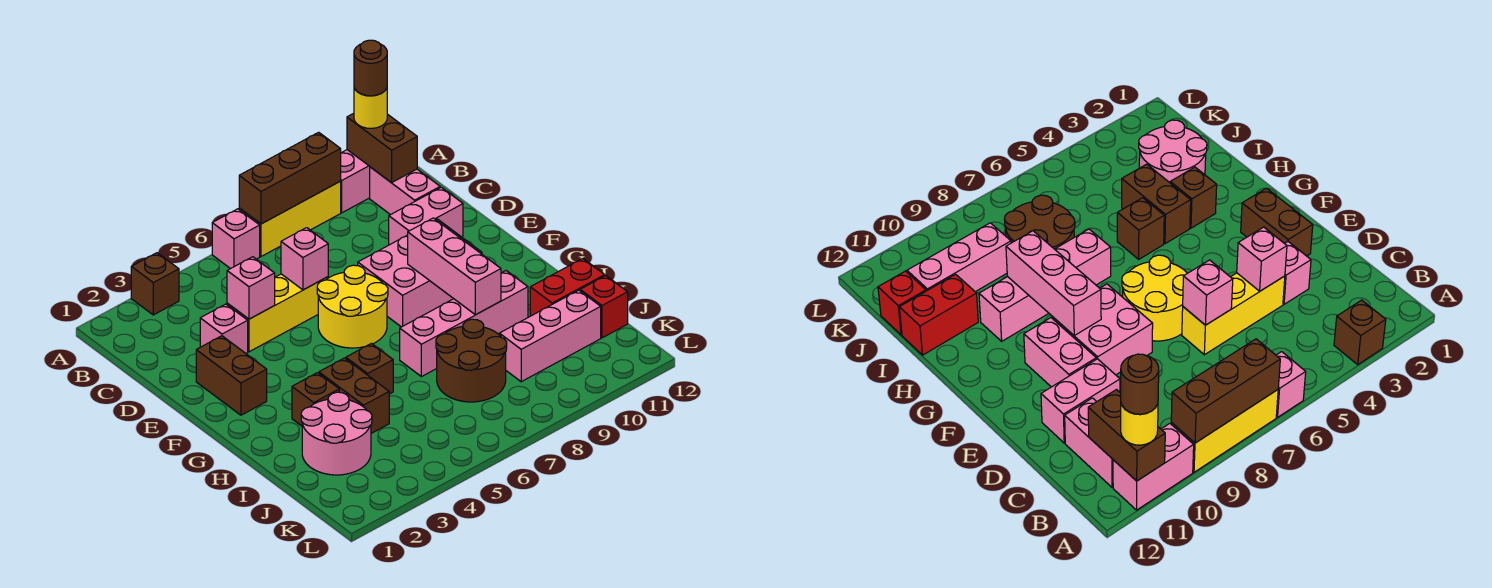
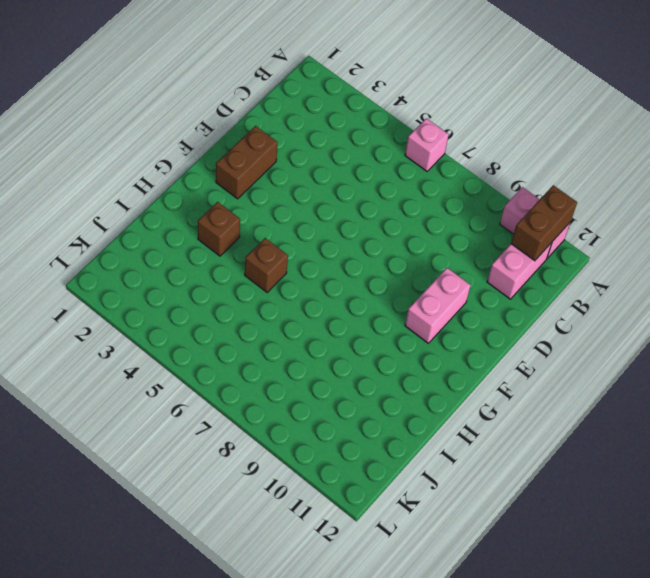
none -> brown 1x1 brick [131,253,179,315]
none -> yellow 1x3 brick [239,181,341,256]
none -> pink 1x1 brick [200,304,248,353]

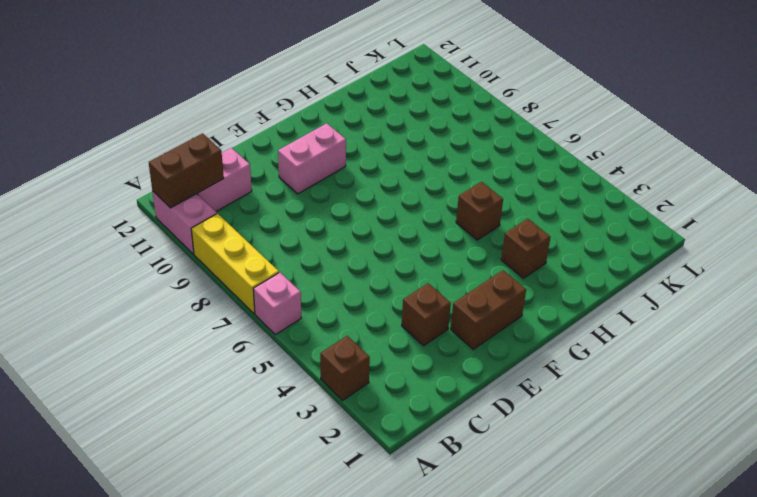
brown 1x1 brick [402,283,451,346] -> pink 1x1 brick [200,304,248,353]
none -> yellow 1x3 brick [227,274,328,352]
none -> pink 1x2 brick [389,187,463,245]
none -> yellow 2x2 round brick [317,265,388,348]

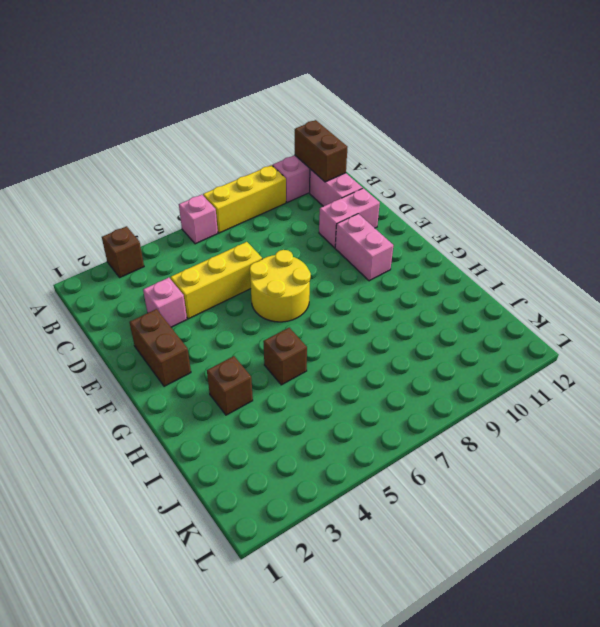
none -> pink 2x2 brick [358,235,453,327]
none -> brown 1x2 brick [319,358,389,433]
none -> pink 1x4 brick [400,271,528,377]

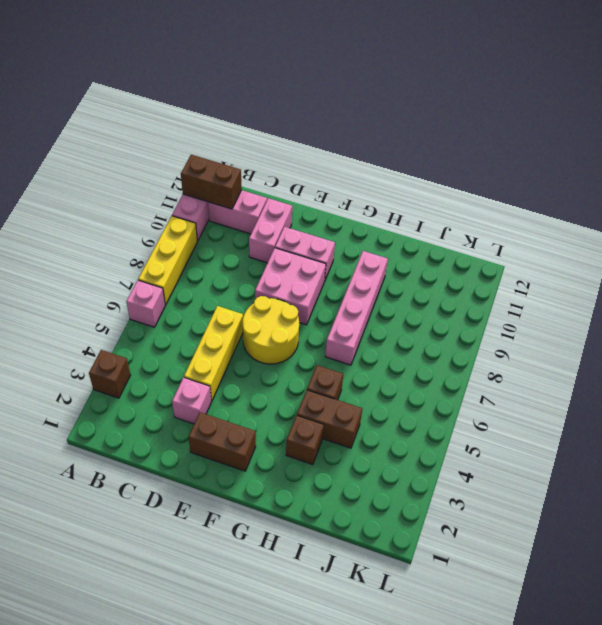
none -> pink 2x2 round brick [301,392,372,475]
none -> brown 2x2 round brick [436,319,507,402]
none -> red 1x2 brick [530,259,605,316]

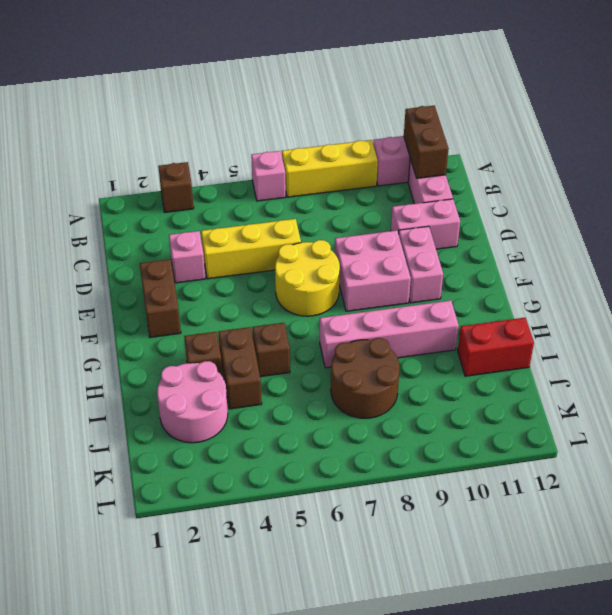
none -> pink 1x3 brick [499,290,601,382]
none -> red 1x1 brick [580,276,628,338]
none -> brown 1x3 brick [239,132,341,224]

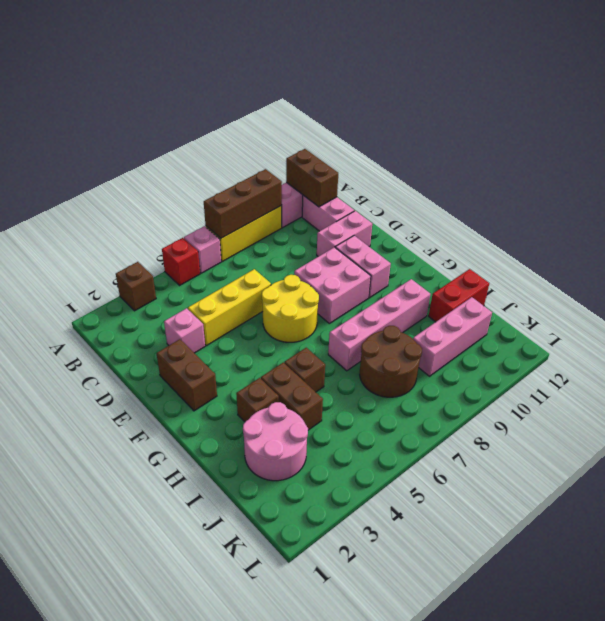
red 1x1 brick [162,238,200,285] -> red 1x1 brick moved to [580,276,628,338]
none -> pink 1x1 brick [227,257,275,319]
none -> pink 1x1 brick [281,228,328,290]
none -> pink 1x3 brick [408,218,501,315]

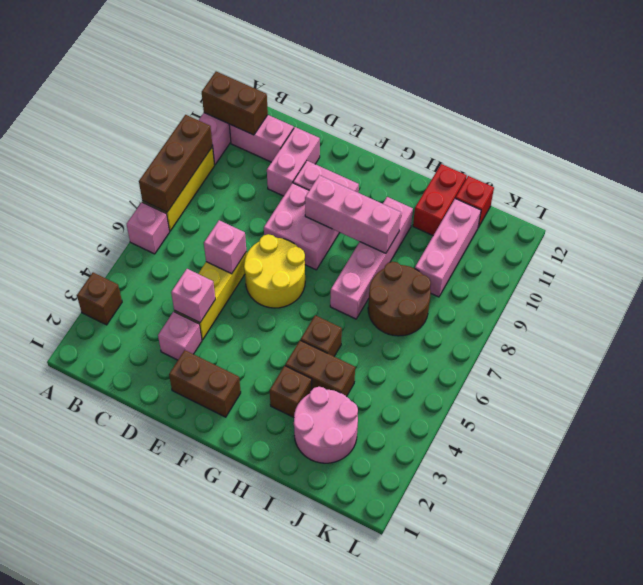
none -> yellow 1x1 round brick [354,88,387,128]
none -> brown 1x1 round brick [354,40,387,96]

